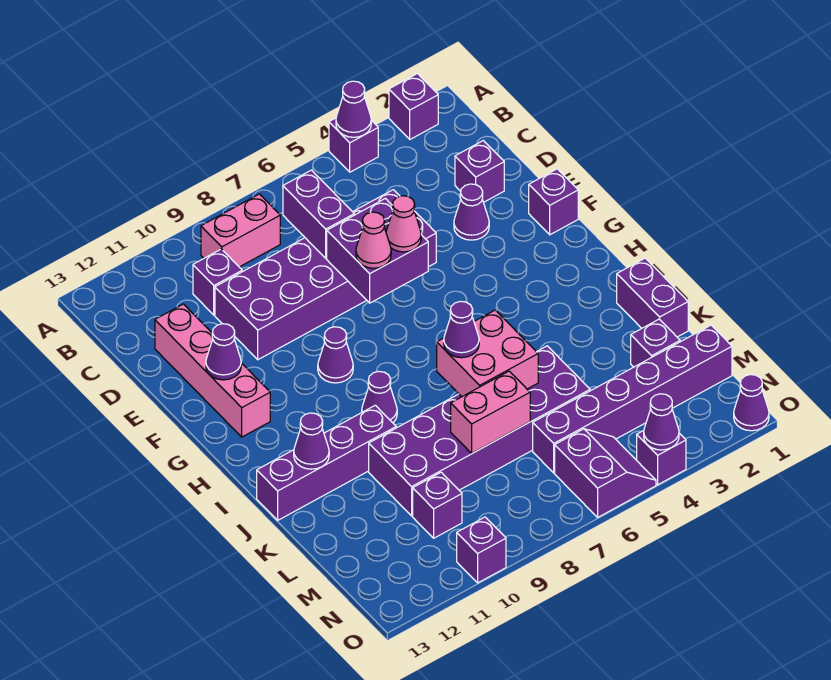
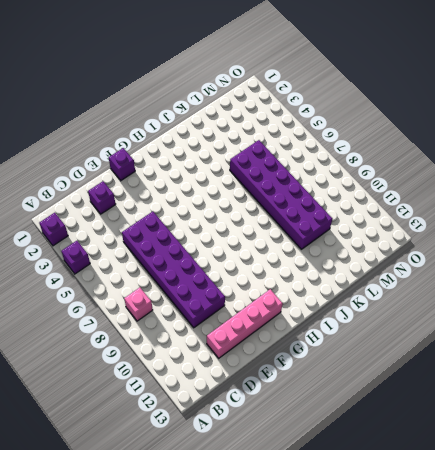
pink 1x1 brick [124,288,153,321] -> pink 1x2 brick [201,194,280,267]
none -> purple 1x1 brick [193,249,242,315]
none -> purple 1x1 cone [454,184,489,240]
none -> purple 1x1 cone [318,327,353,383]
none -> purple 1x1 cone [362,371,397,423]

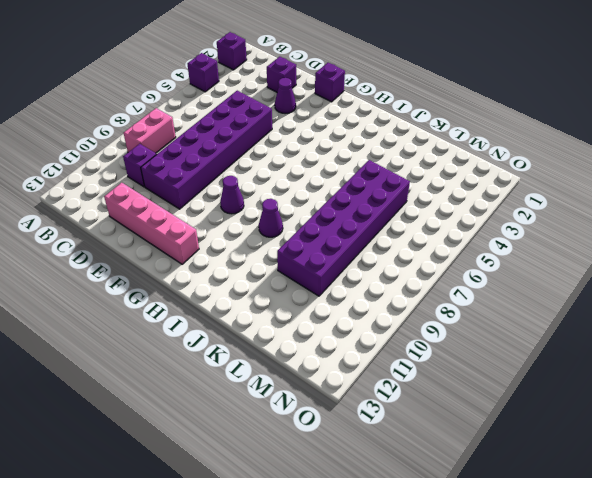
none -> purple 1x2 brick [617,258,688,337]
none -> purple 1x4 brick [257,405,396,520]
none -> purple 1x1 brick [631,319,680,367]
none -> purple 1x6 brick [533,325,732,473]

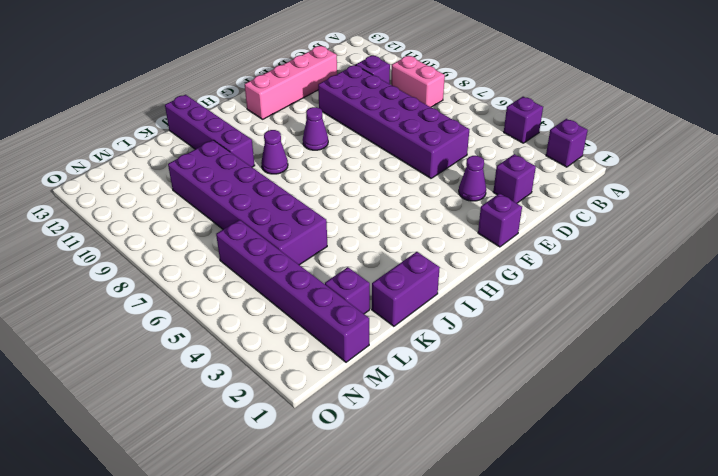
none -> purple 1x1 brick [413,472,462,538]
none -> purple 2x2 slope [555,429,656,517]
none -> purple 1x1 cone [734,375,769,431]
none -> purple 1x1 brick [637,431,686,485]

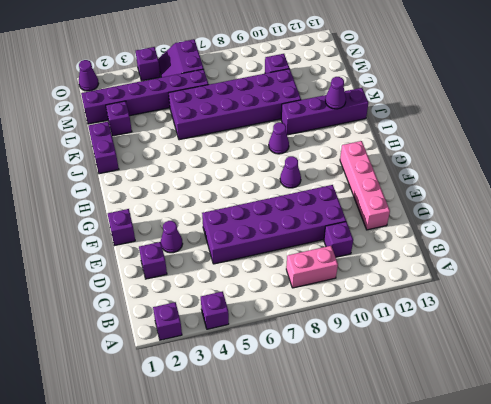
none -> purple 1x1 brick [457,517,506,583]
none -> purple 1x1 cone [336,81,371,137]
none -> purple 1x2 brick [283,170,354,258]
none -> purple 2x2 brick [327,198,428,303]

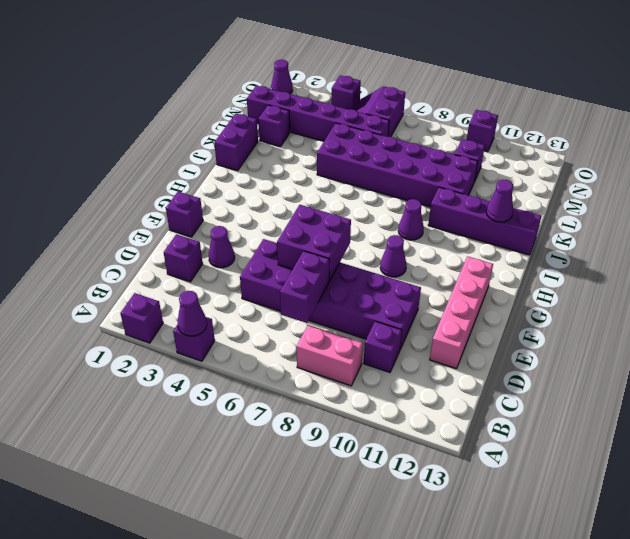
none -> purple 1x1 cone [206,324,241,380]
none -> pink 2x2 brick [437,310,538,397]
none -> pink 1x2 brick [451,371,530,453]
none -> purple 1x1 cone [644,394,679,450]

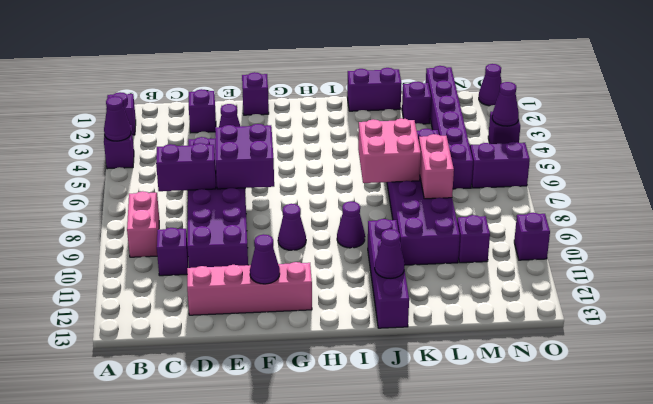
none -> pink 1x1 cone [386,196,421,252]
none -> pink 1x1 cone [356,212,391,268]
none -> purple 1x1 cone [444,301,479,358]

